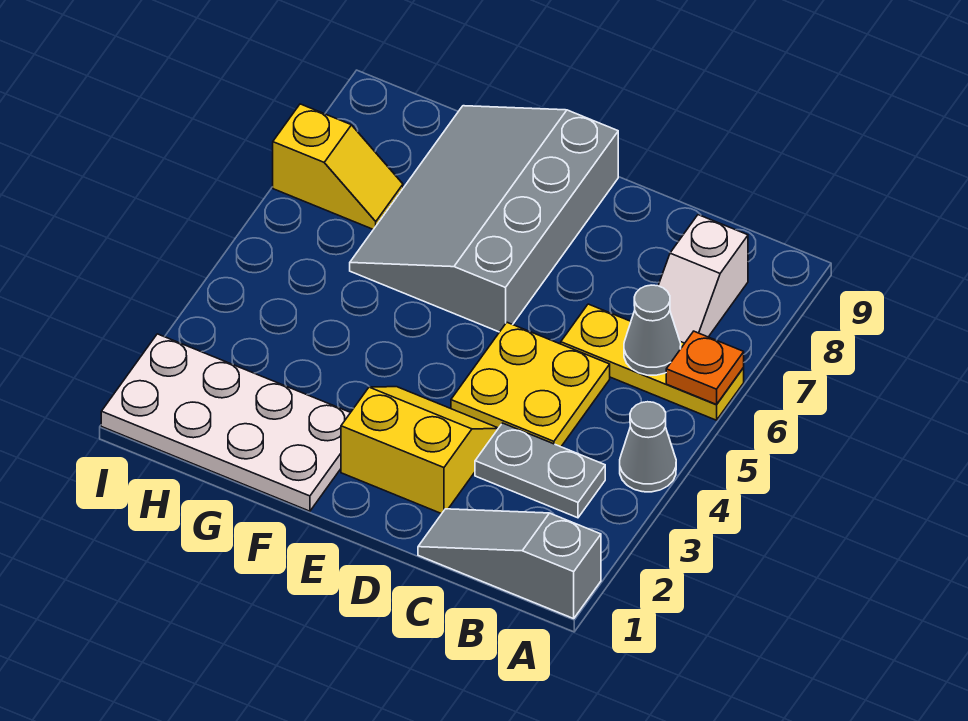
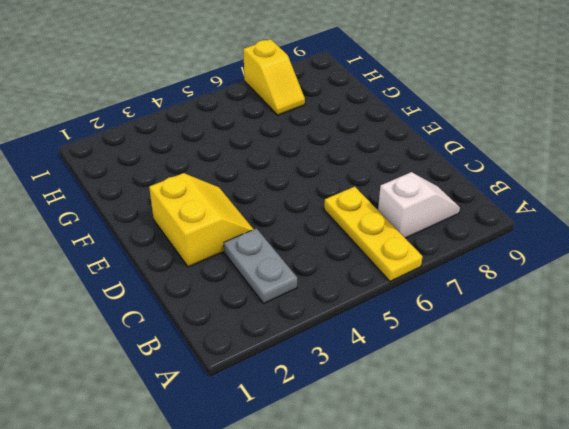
white 1x2 slope [378,172,460,238] -> white 1x2 slope turned to [658,215,748,343]
none -> grey 1x3 slope [418,509,601,619]
none -> grey 1x1 cone [620,402,676,492]
none -> yellow 2x2 plate [451,323,610,447]

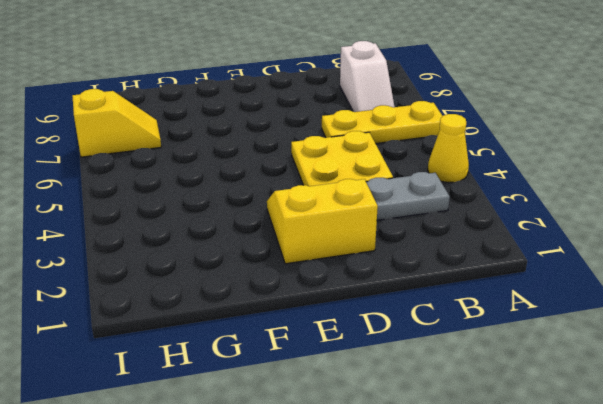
yellow 1x1 cone [428,114,469,183] -> grey 1x1 cone [620,402,676,492]
none -> grey 1x3 slope [418,509,601,619]
none -> grey 3x4 slope [350,106,618,332]
none -> white 2x4 plate [101,334,351,511]

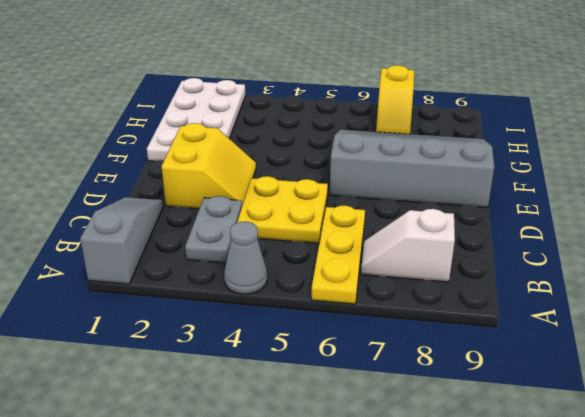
none -> orange 1x1 plate [666,331,744,404]
none -> grey 1x1 cone [624,285,681,375]

